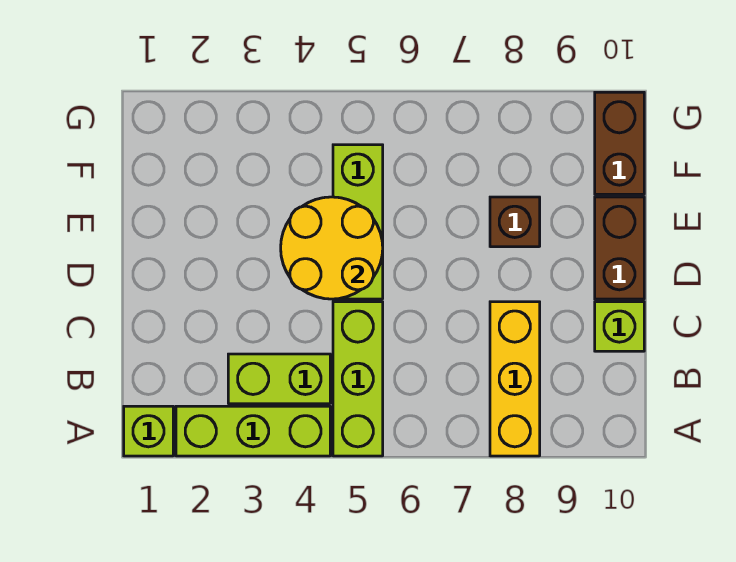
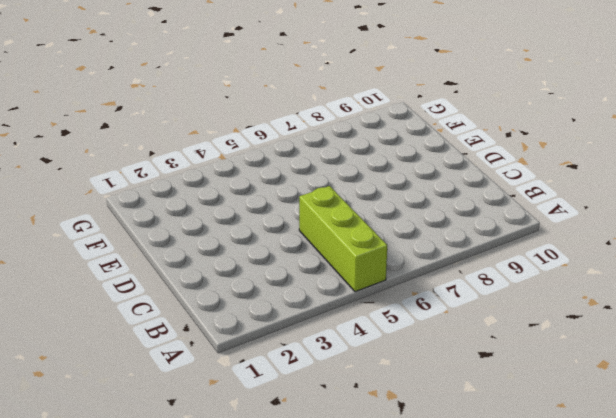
none -> lime 1x1 brick [124,406,173,456]
none -> lime 1x3 brick [176,406,330,456]

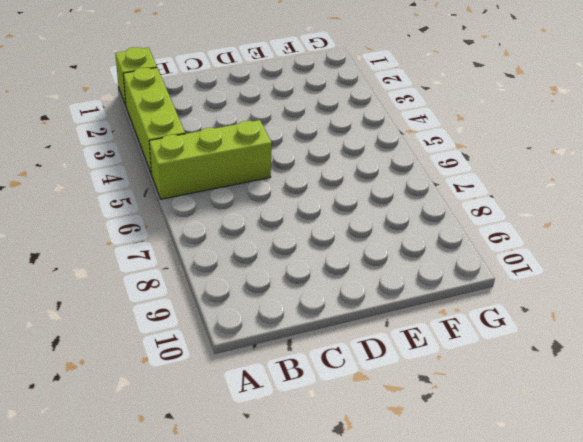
none -> yellow 1x3 brick [490,302,540,456]
none -> lime 1x2 brick [228,354,330,404]

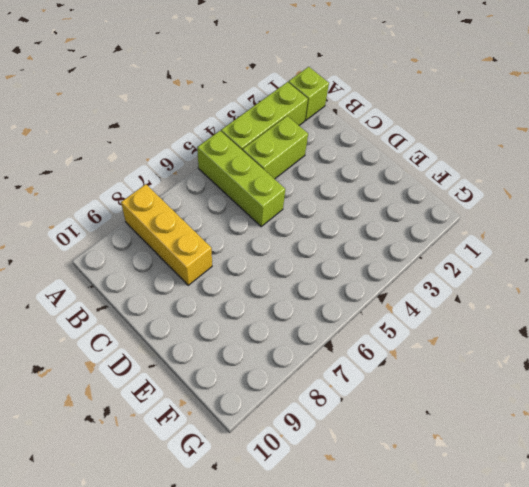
none -> lime 1x1 brick [595,302,644,351]
none -> lime 1x3 brick [333,145,383,299]

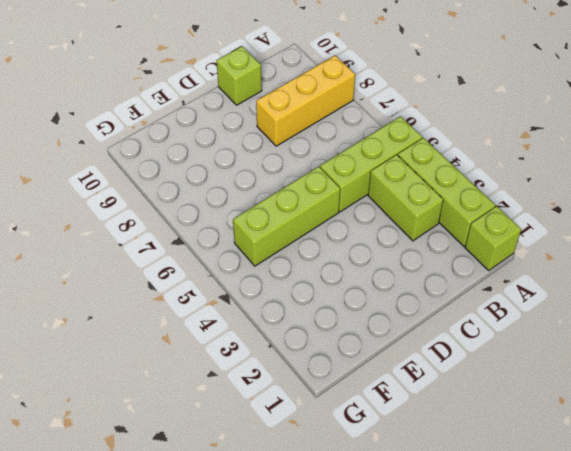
none -> brown 1x2 brick [595,197,644,299]
none -> brown 1x1 brick [490,197,540,247]

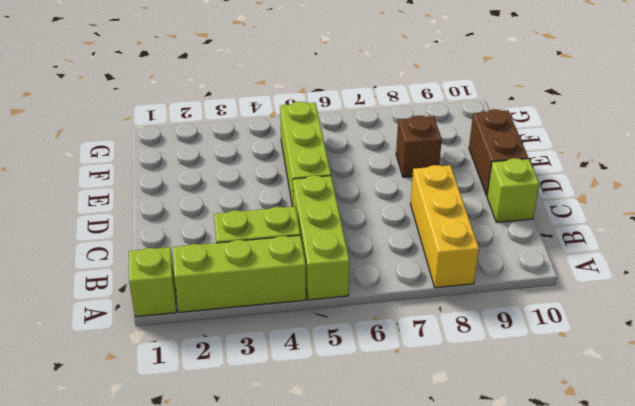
none -> brown 1x2 brick [595,92,644,194]
none -> yellow 2x2 round brick [281,197,383,299]

